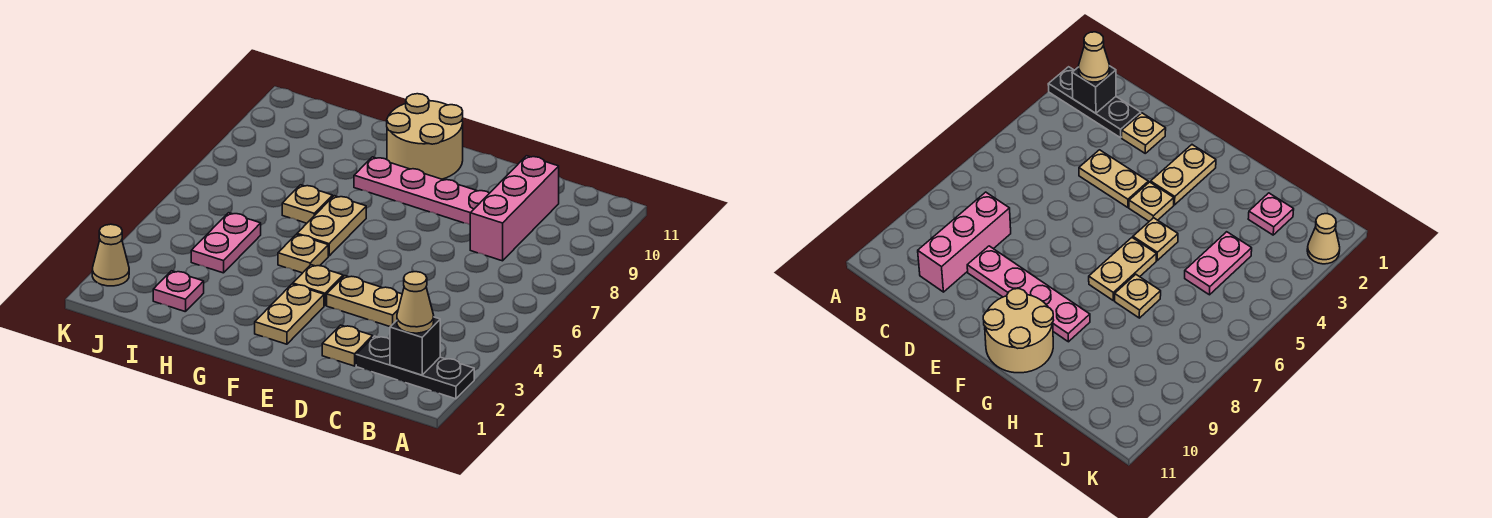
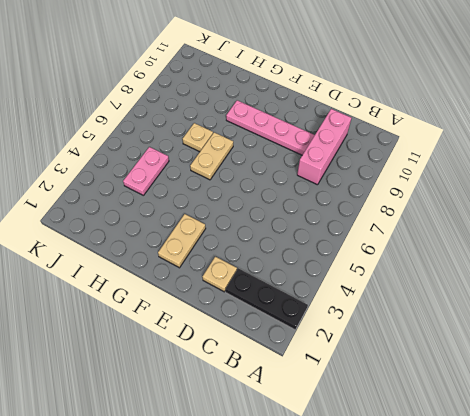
none -> tan 1x2 plate [327,276,402,327]
none -> tan 1x1 plate [293,265,343,306]
none -> tan 2x2 round brick [387,94,463,179]

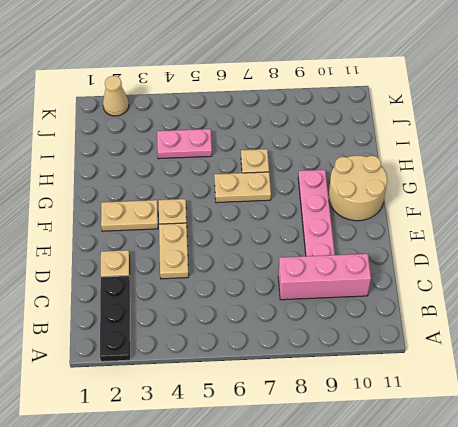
none -> tan 1x1 plate [278,234,328,273]
none -> pink 1x1 plate [153,271,204,312]
none -> black 1x1 brick [390,317,440,375]

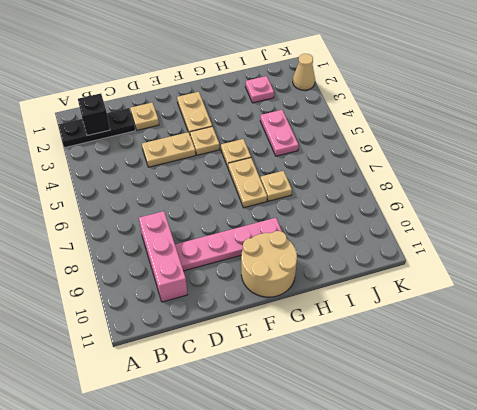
none -> tan 1x1 cone [397,272,434,333]

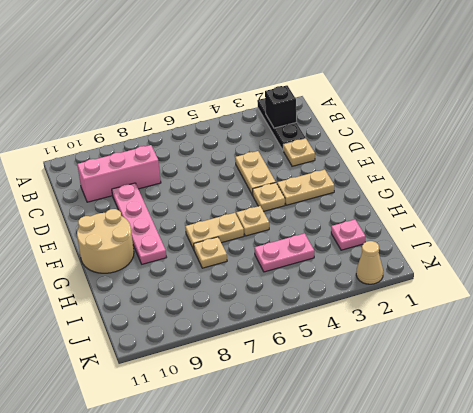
none -> tan 1x1 cone [397,272,434,333]

